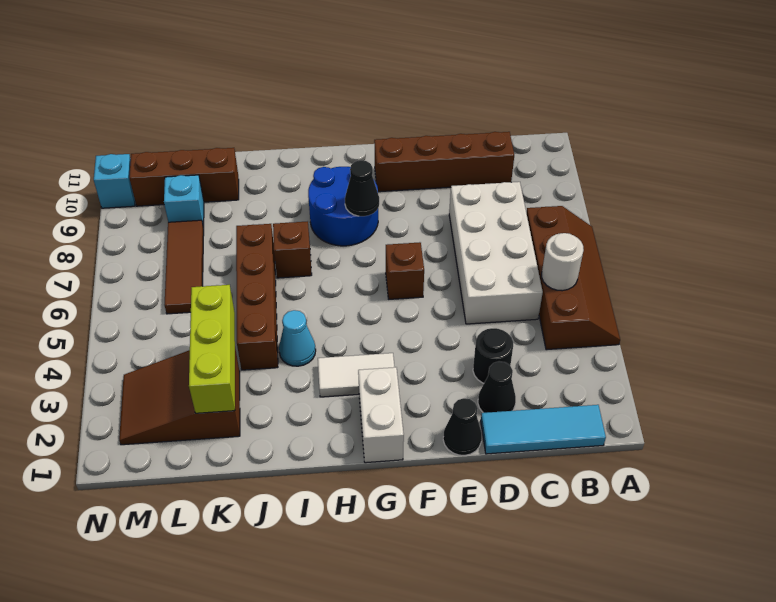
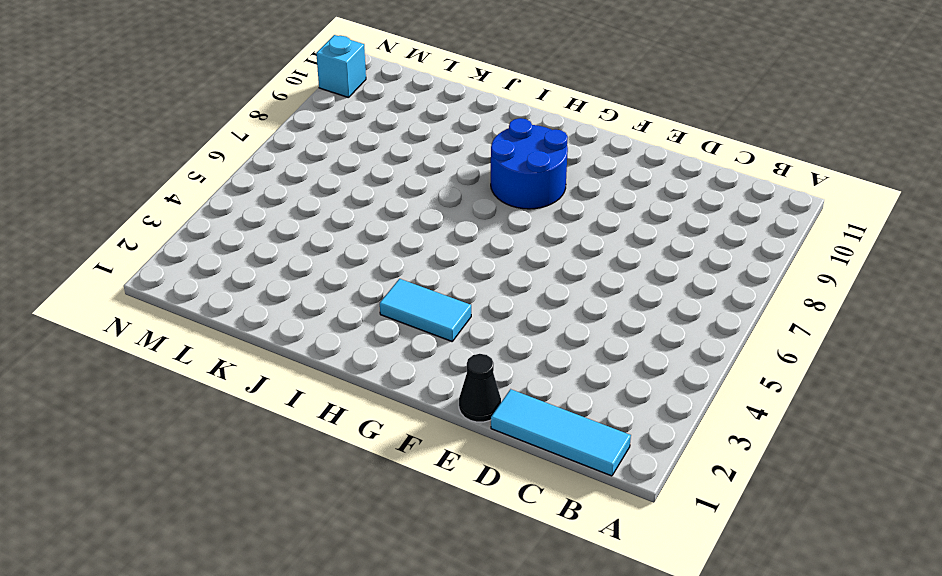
cyan 1x2 tile [380,279,471,341] -> white 1x2 tile [318,353,394,397]
none -> brown 2x4 slope [526,206,620,350]
none -> white 2x4 brick [449,182,543,324]
none -> brown 1x4 brick [374,132,514,192]

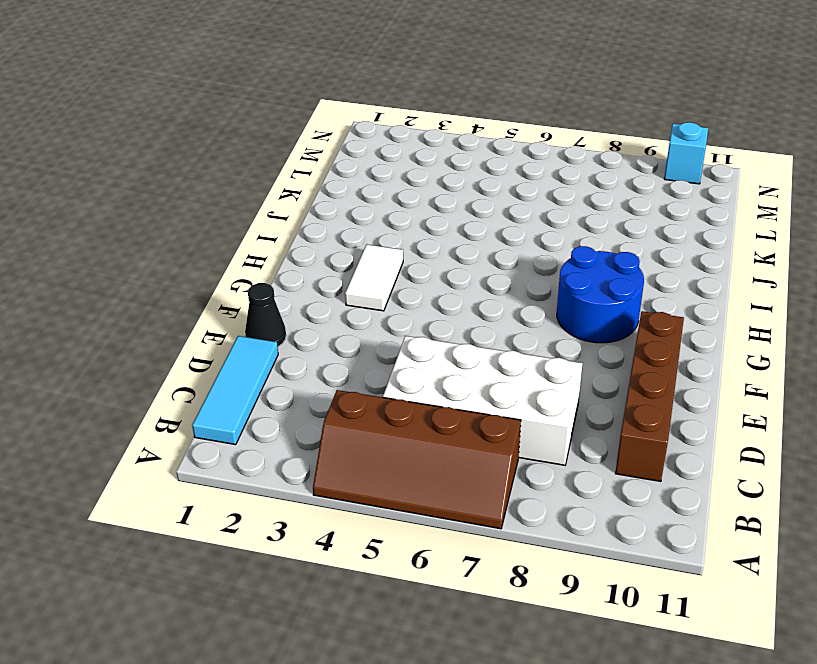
none -> black 1x1 cone [478,361,516,413]
none -> black 1x1 round brick [473,328,513,383]
none -> brown 1x1 brick [386,242,424,299]

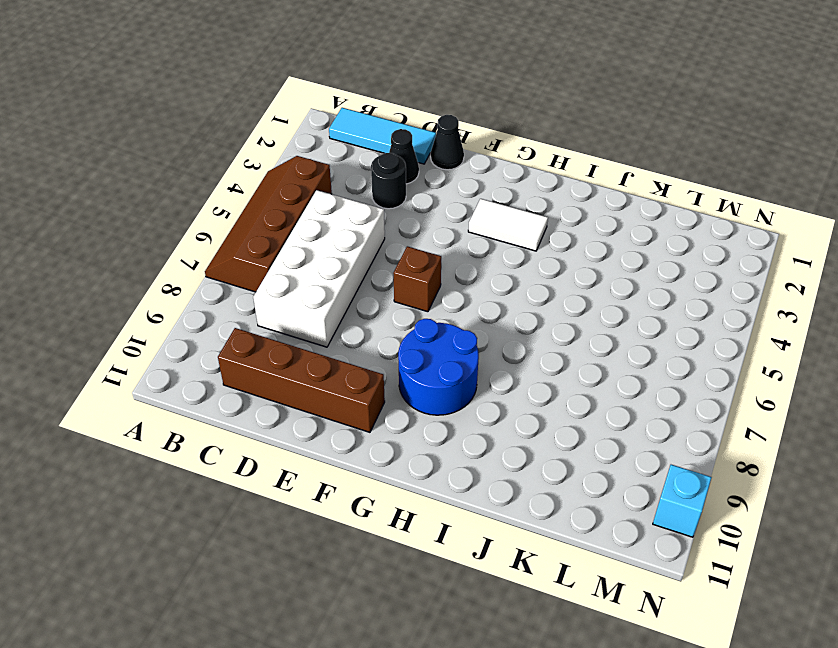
none -> white 1x2 brick [358,367,404,463]
none -> cyan 1x1 cone [279,310,316,366]
none -> brown 1x1 brick [273,221,312,278]

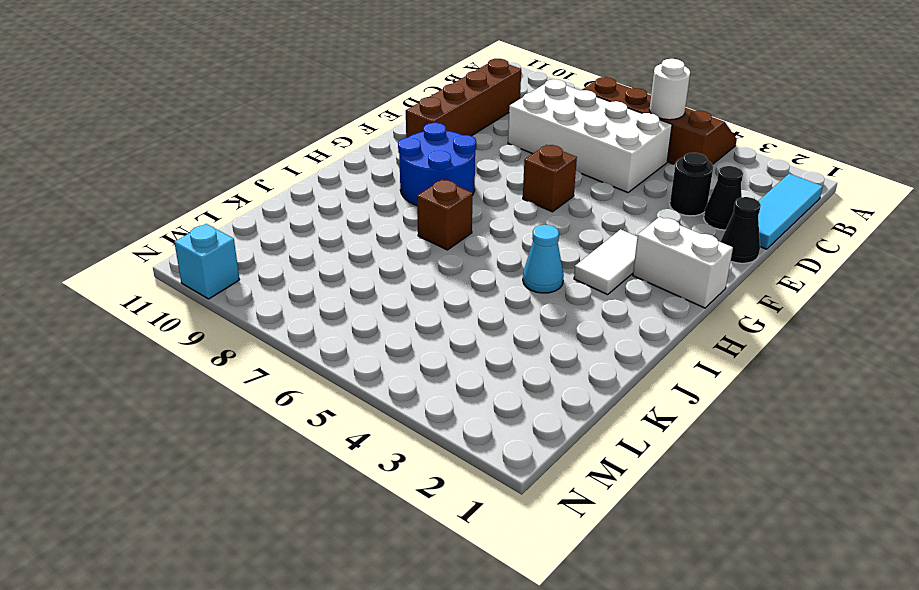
none -> brown 1x4 brick [236,224,278,370]
none -> brown 2x3 slope [119,349,240,445]
none -> brown 1x3 brick [129,148,239,206]

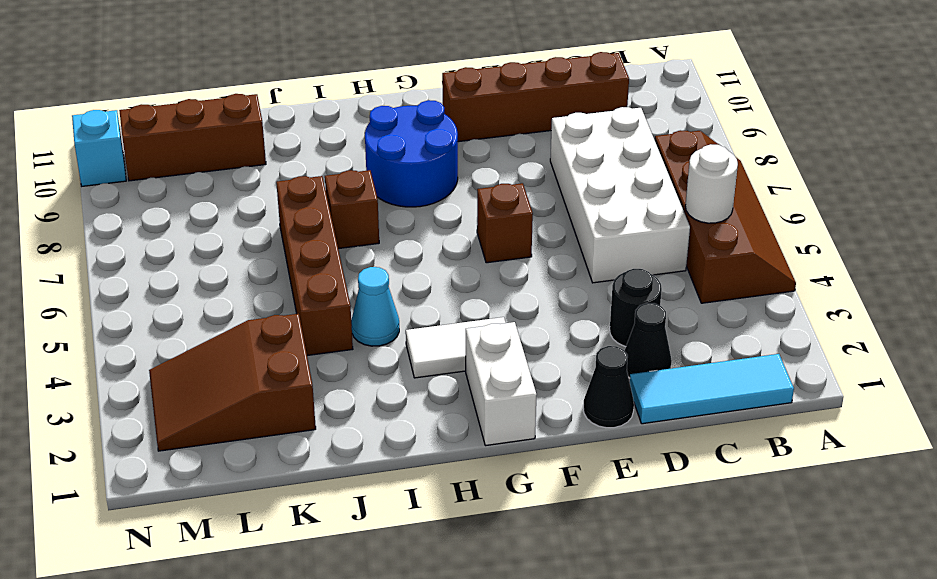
none -> brown 1x3 tile [164,220,204,314]
none -> cyan 1x1 brick [164,175,204,227]
none -> black 1x1 cone [345,160,379,216]

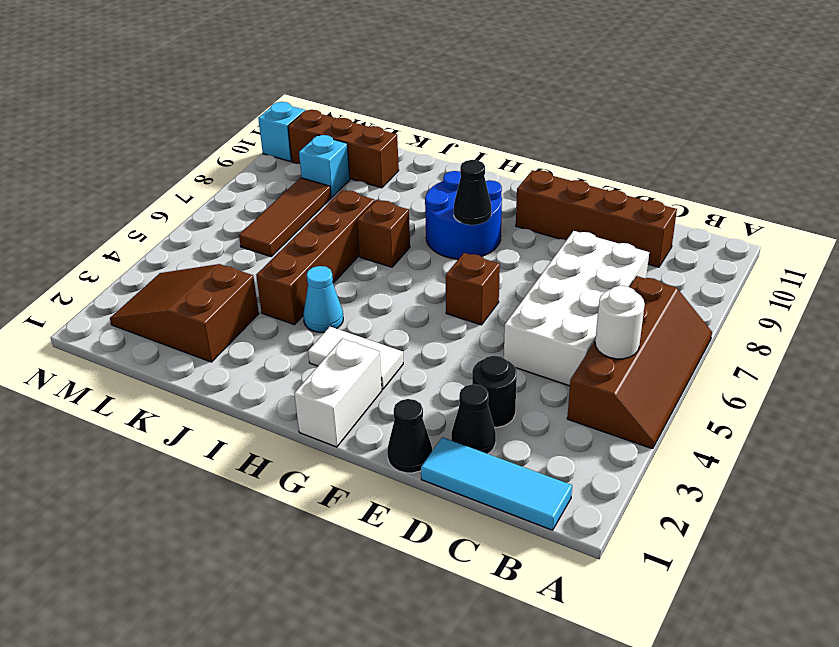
none -> lime 1x3 brick [189,285,235,413]

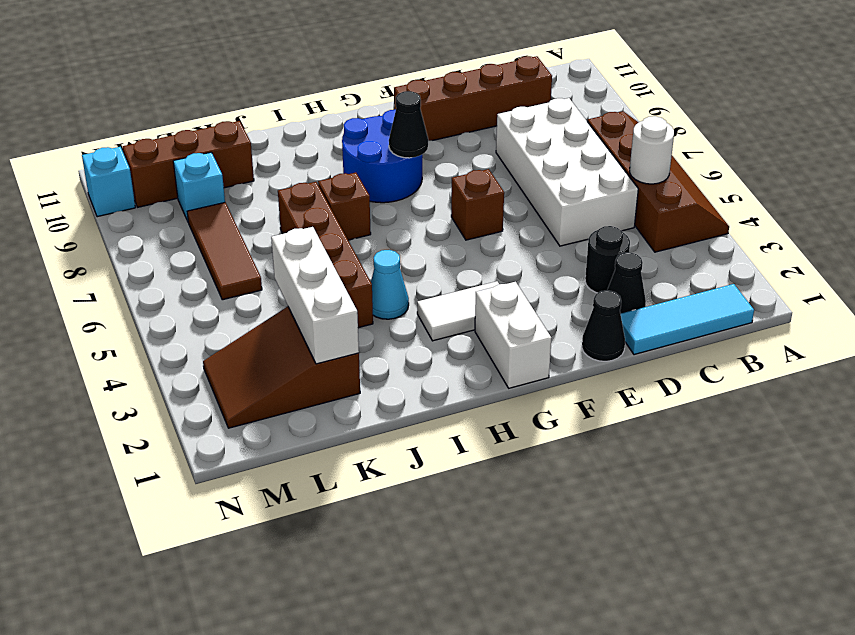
white 1x3 brick [271,227,359,364] -> lime 1x3 brick [189,285,235,413]

